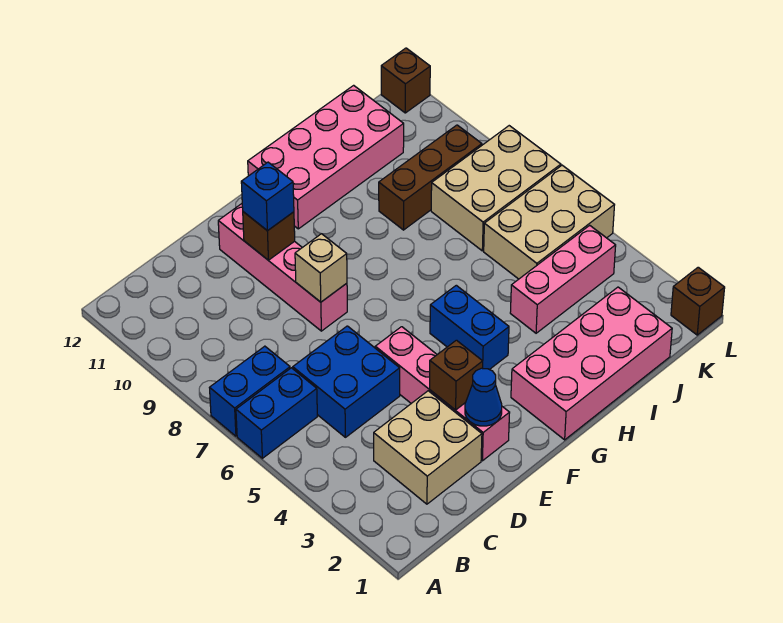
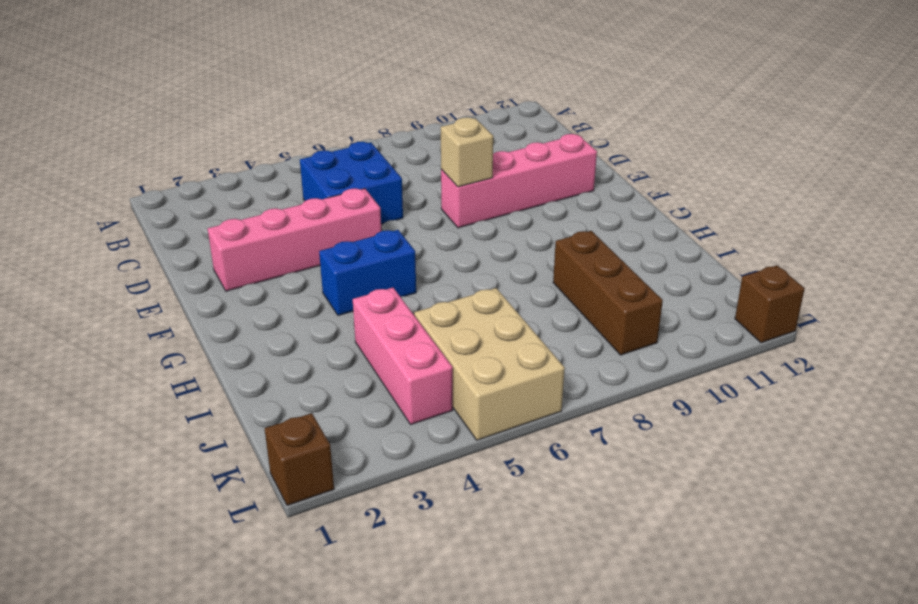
none -> blue 1x2 brick [236,368,317,458]
none -> blue 1x2 brick [210,346,290,436]
none -> tan 2x2 brick [374,391,482,504]

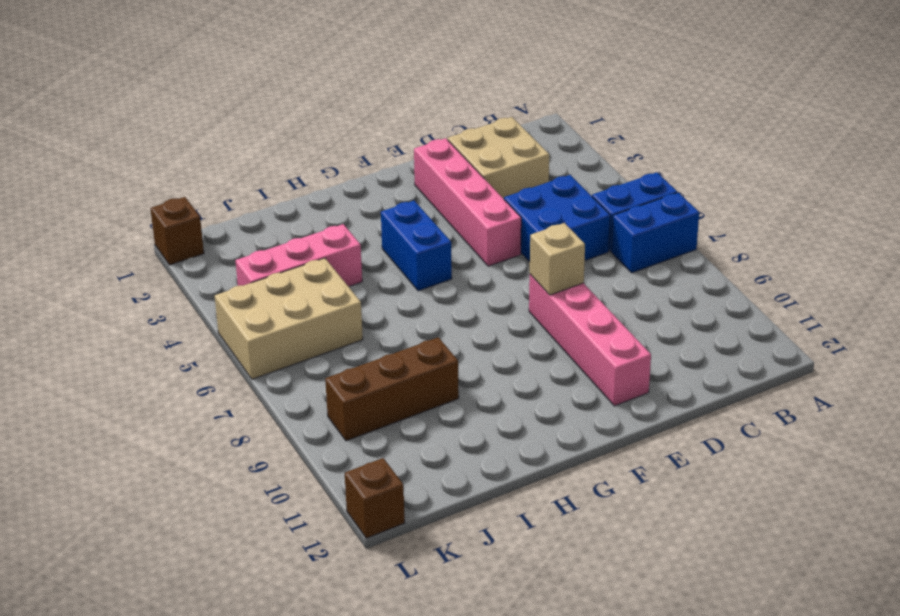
none -> pink 2x4 brick [511,287,672,440]
none -> pink 2x4 brick [248,85,404,229]
none -> tan 2x3 brick [431,126,561,251]

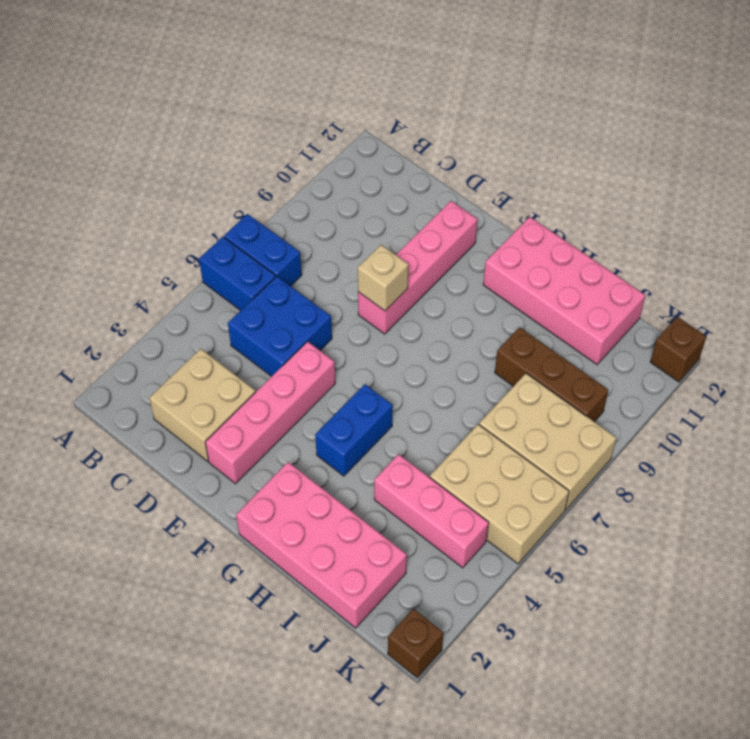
none -> blue 1x1 cone [465,368,502,426]
none -> brown 1x1 brick [430,340,483,410]
none -> brown 1x1 brick [243,212,295,260]

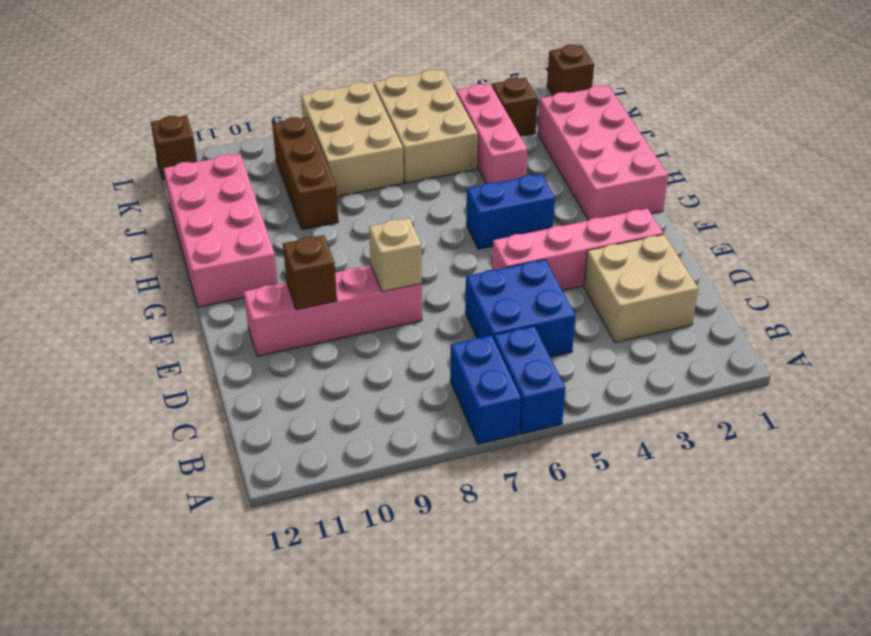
brown 1x1 brick [492,77,538,136] -> brown 1x1 brick moved to [430,340,483,410]
none -> blue 1x1 cone [465,368,502,426]
none -> blue 1x1 brick [241,162,294,231]

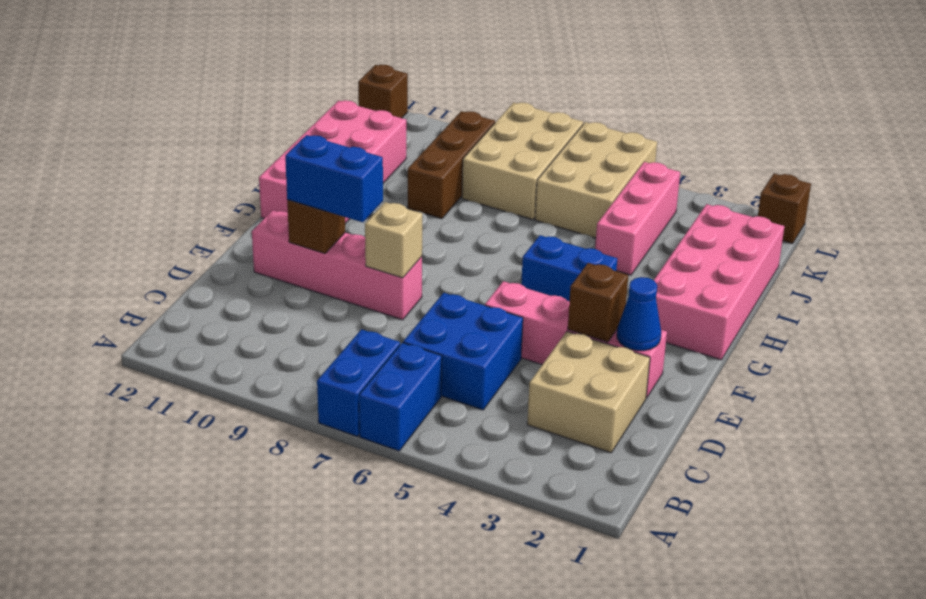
blue 1x2 brick [285,135,383,222] -> blue 1x1 brick [241,162,294,231]

